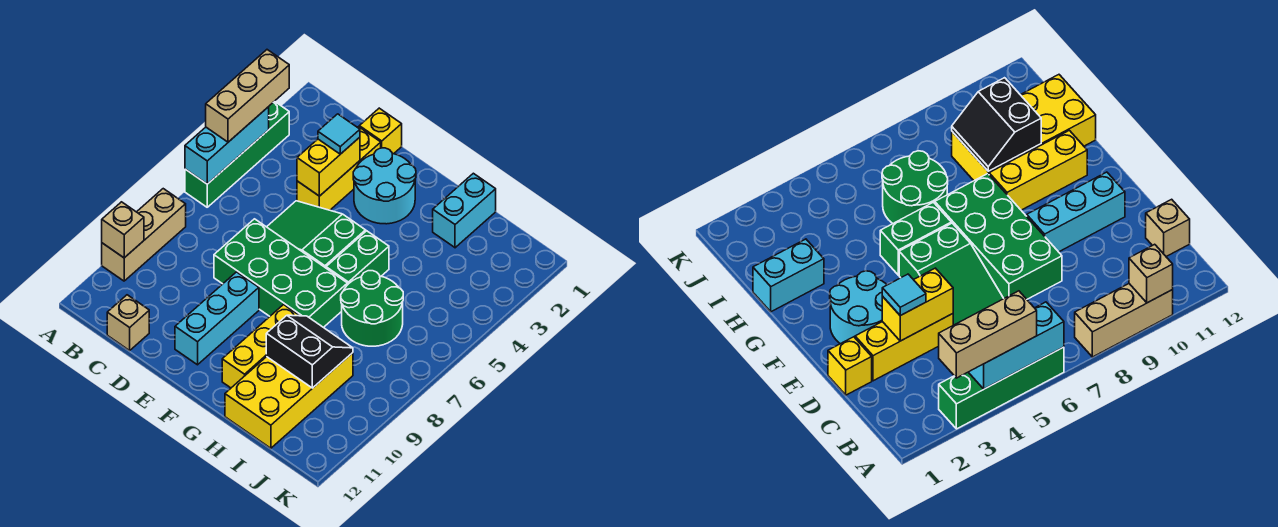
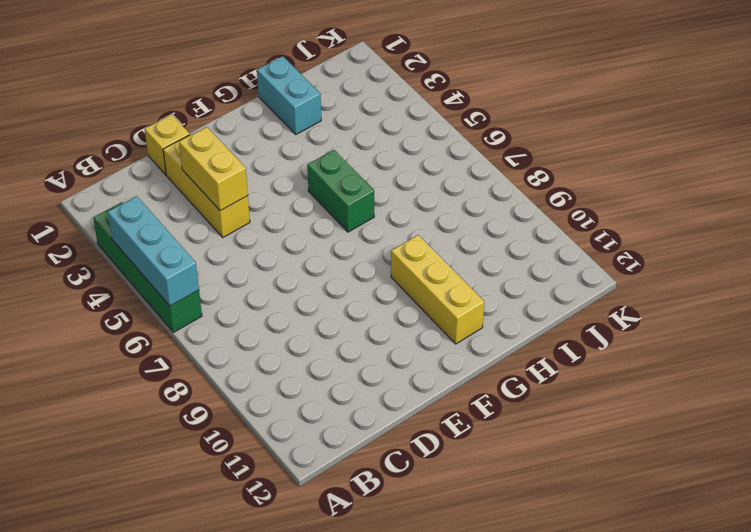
none -> tan 1x3 brick [102,189,186,281]
none -> tan 1x1 brick [107,295,149,350]
none -> green 2x3 slope [267,201,366,268]

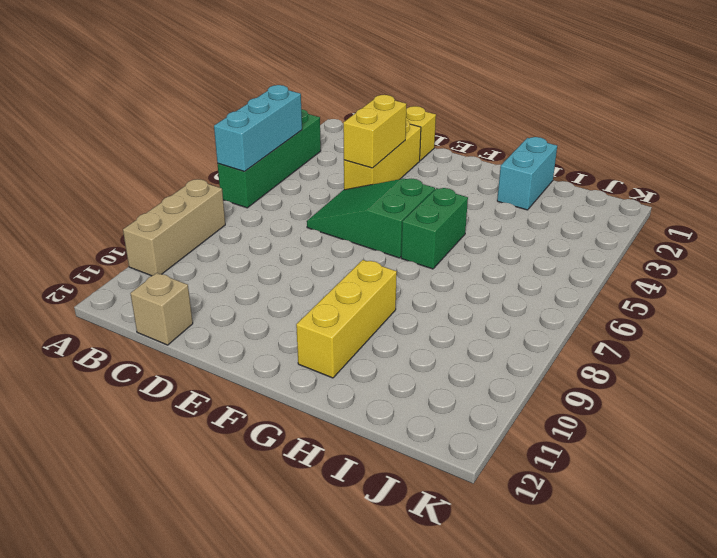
none -> green 2x4 brick [214,219,347,328]
none -> cyan 2x2 round brick [353,148,416,224]
none -> cyan 1x3 brick [175,272,259,365]

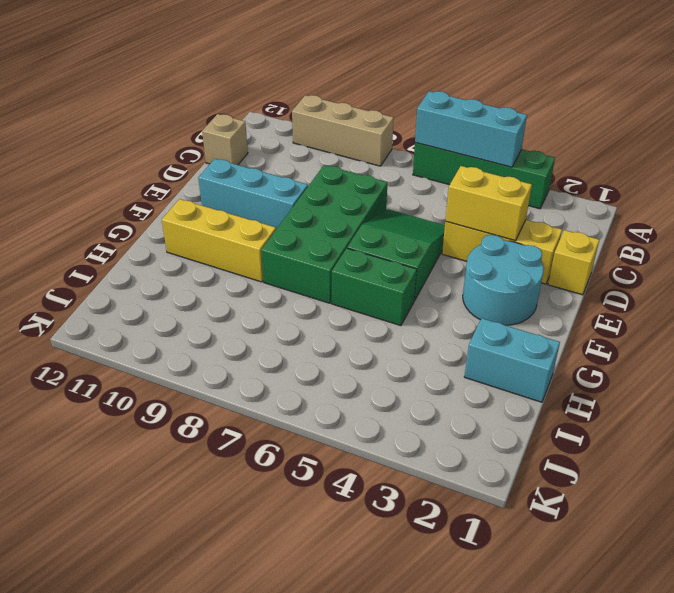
none -> green 2x2 round brick [341,271,403,346]
none -> yellow 2x4 brick [225,353,353,448]
none -> tan 1x1 brick [102,202,144,258]

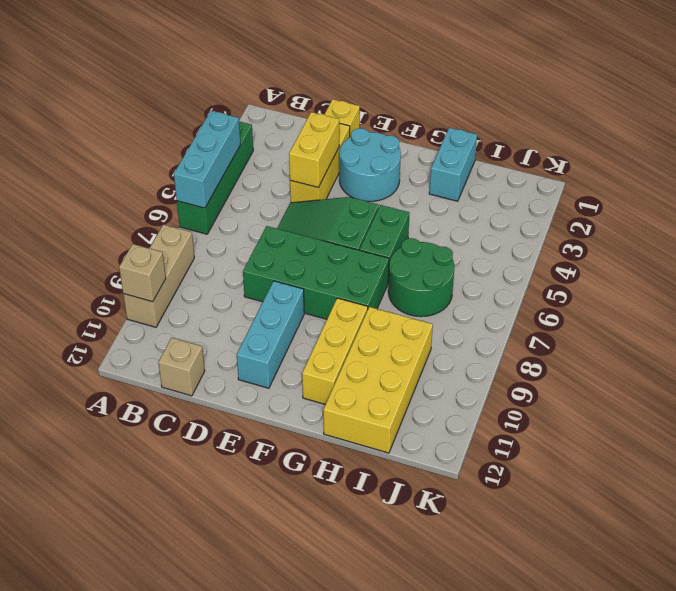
none -> black 2x2 slope [266,315,353,388]
none -> tan 1x3 brick [206,50,289,142]
none -> cyan 1x1 tile [318,114,360,154]

